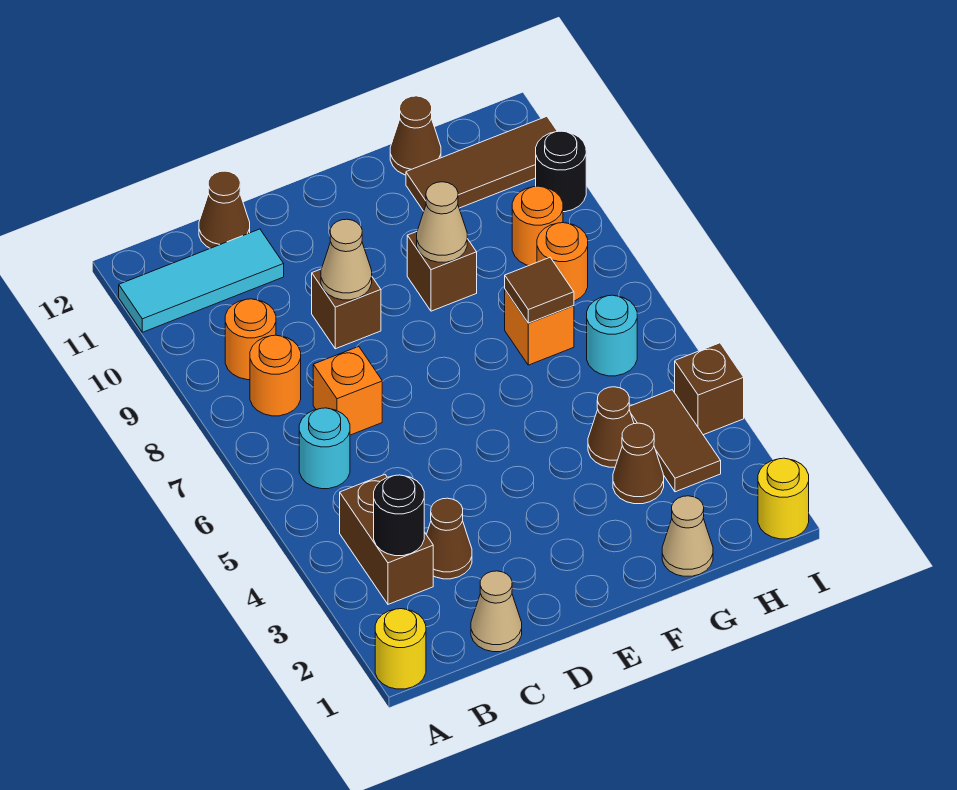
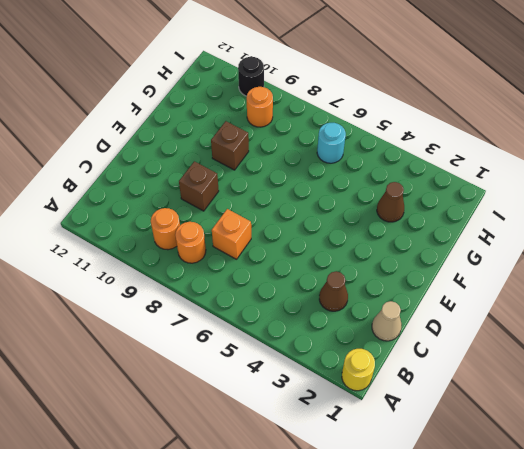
none -> cyan 1x3 tile [119,229,284,332]
none -> brown 1x2 brick [340,474,433,604]
none -> cyan 1x1 round brick [299,408,350,489]

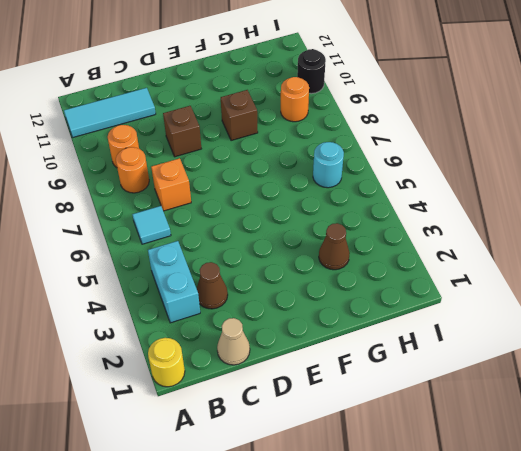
cyan 1x2 brick [148,241,200,323] -> brown 1x2 brick [340,474,433,604]
cyan 1x1 tile [132,206,171,244] -> cyan 1x1 round brick [299,408,350,489]
none -> brown 1x1 cone [199,171,250,248]
none -> tan 1x1 cone [662,496,713,576]
none -> brown 1x1 cone [588,387,634,467]

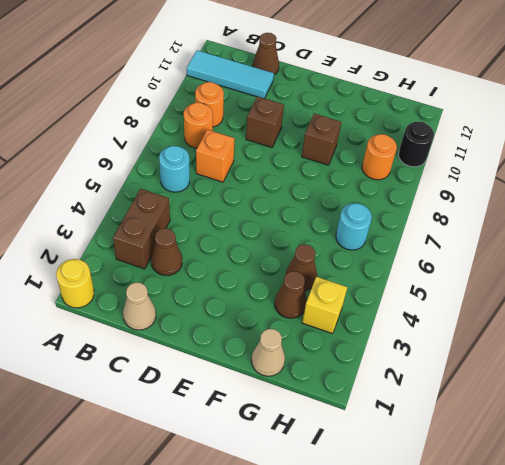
yellow 1x1 brick [302,277,347,334] -> brown 1x2 tile [629,390,721,492]
none -> orange 1x1 brick [505,290,574,365]
none -> brown 1x3 tile [406,116,558,211]
none -> brown 1x1 cone [390,96,441,175]

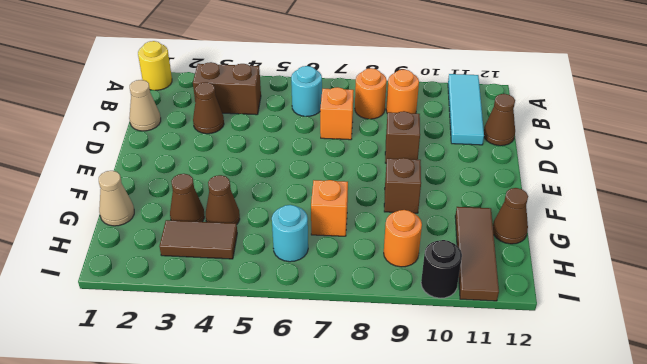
none -> orange 1x1 round brick [537,223,588,301]
none -> yellow 1x1 round brick [758,458,809,539]
none -> brown 1x1 brick [675,343,744,435]

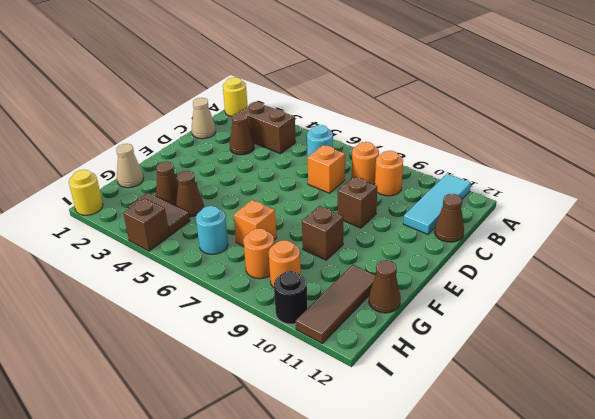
none -> black 1x1 round brick [374,475,424,556]
none -> tan 1x1 cone [321,219,372,300]
none -> tan 1x1 cone [417,182,467,262]

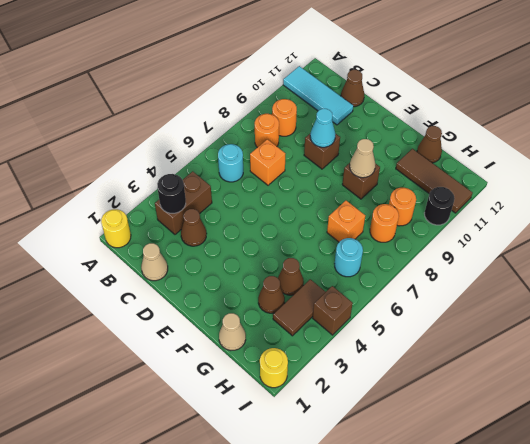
cyan 1x1 cone [310,109,335,147] -> tan 1x1 cone [321,219,372,300]
none -> brown 1x1 tile [505,258,574,323]

